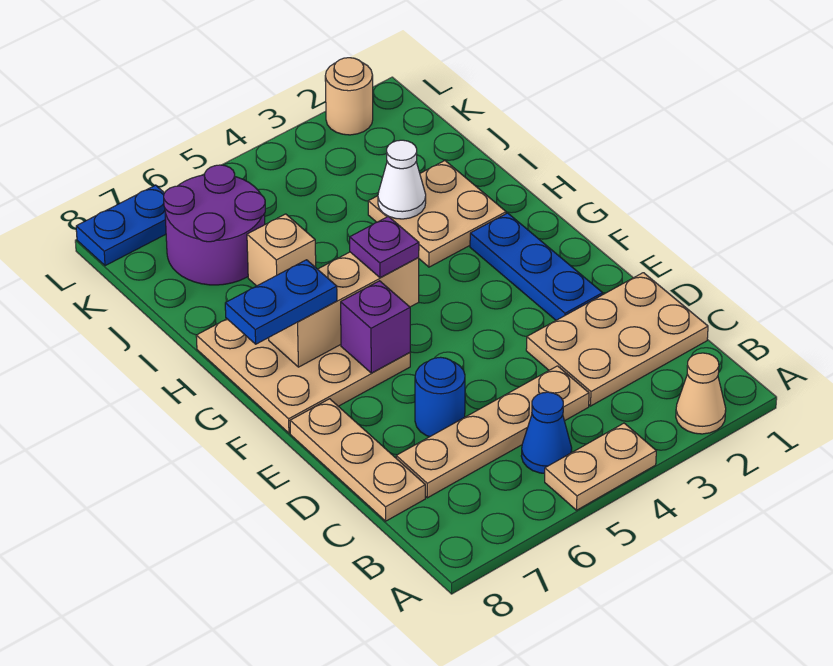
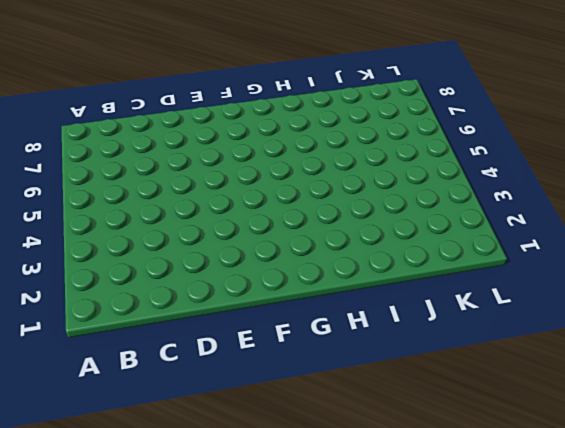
none -> tan 1x1 cone [676,353,726,434]
none -> tan 1x2 plate [545,423,656,510]
none -> blue 1x1 cone [521,392,572,473]

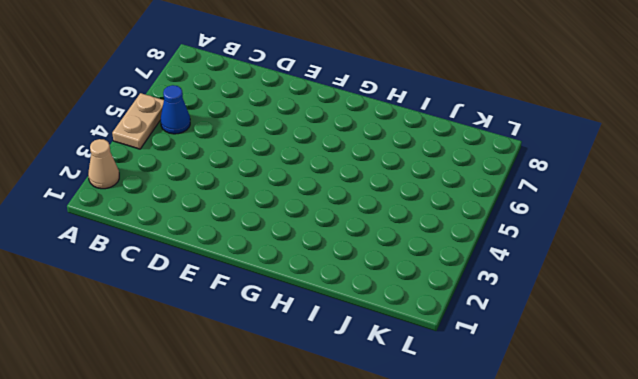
none -> tan 2x3 plate [526,273,708,406]
none -> tan 1x4 plate [396,366,589,498]
none -> tan 1x3 plate [290,399,425,521]

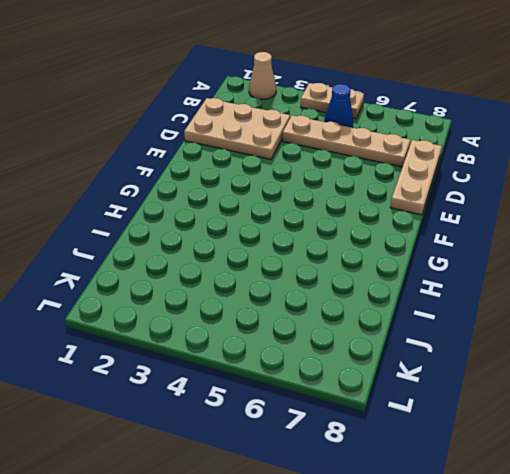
none -> blue 1x1 round brick [415,357,465,437]
none -> blue 1x3 plate [470,213,603,320]
none -> tan 3x3 plate [196,319,410,433]

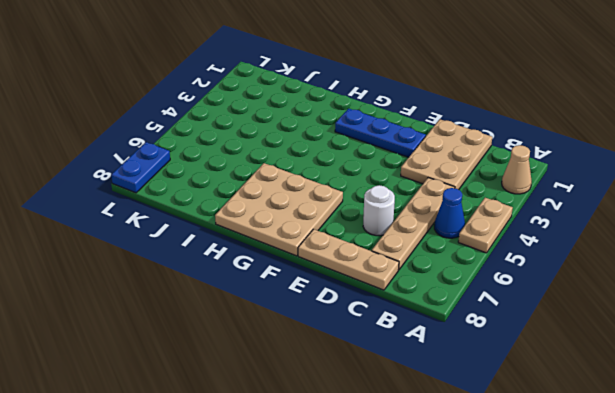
white 1x1 round brick [363,185,395,236] -> blue 1x1 round brick [415,357,465,437]
none -> tan 2x2 plate [368,161,506,267]
none -> tan 1x1 brick [247,214,316,286]
none -> purple 2x2 round brick [164,165,265,285]

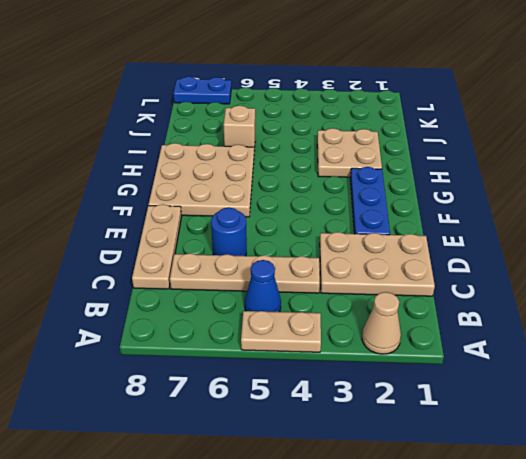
none -> purple 2x2 round brick [164,165,265,285]
none -> tan 1x1 round brick [325,58,373,135]
none -> purple 1x1 brick [341,281,410,373]

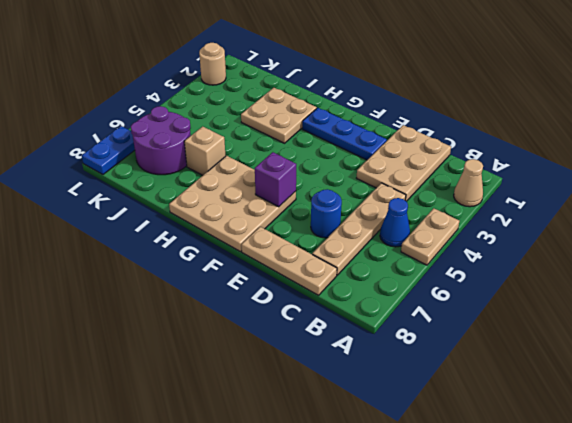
none -> tan 1x3 brick [269,252,419,367]
none -> white 1x1 cone [378,140,426,219]
none -> purple 1x1 plate [350,216,419,278]

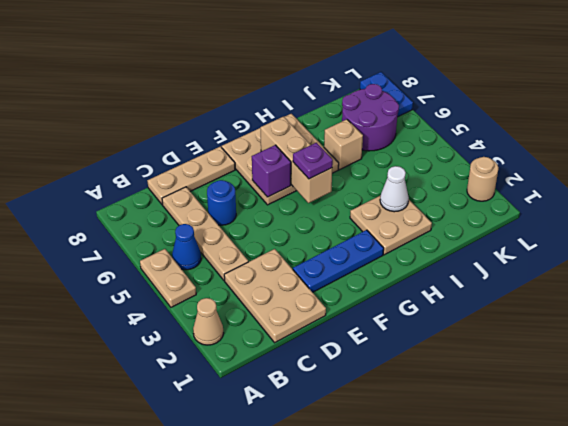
none -> blue 1x2 plate [225,260,337,344]

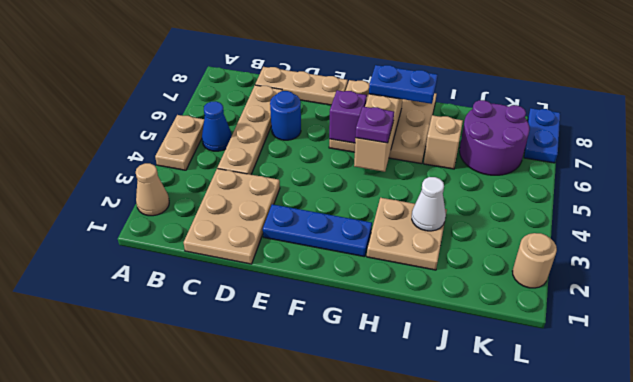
blue 1x2 plate [369,65,438,104] -> blue 1x2 plate turned to [225,260,337,344]

